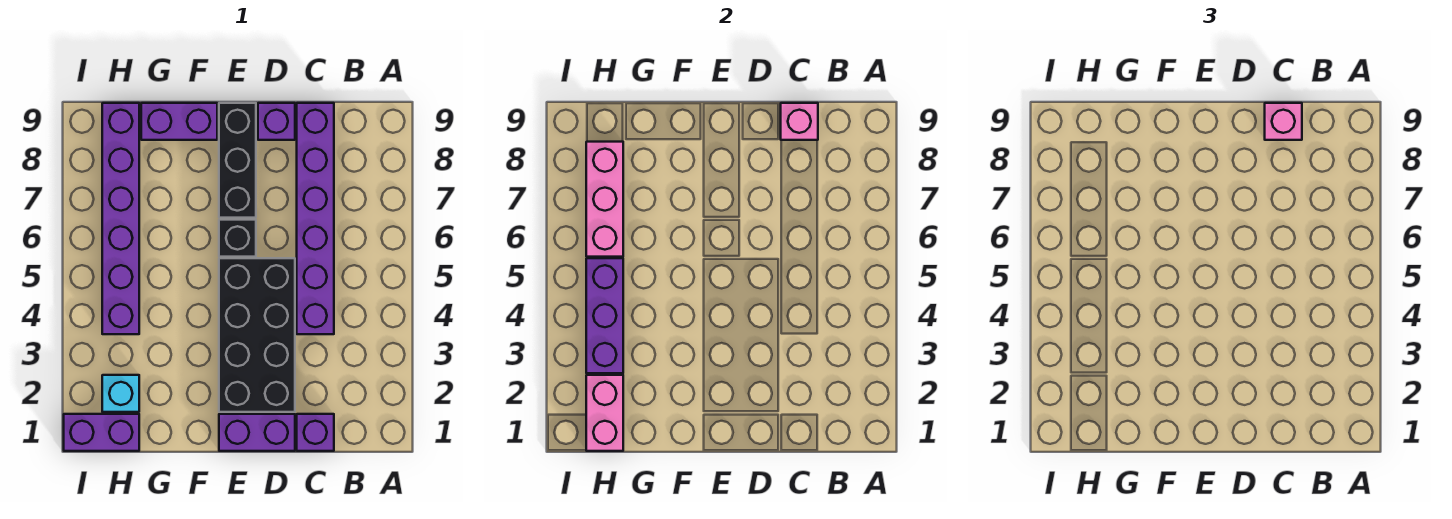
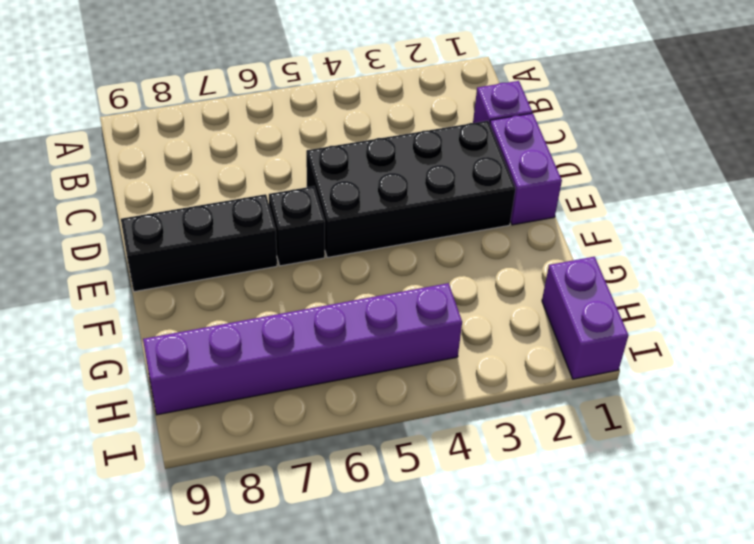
none -> purple 1x6 brick [297,103,334,334]
none -> purple 1x1 brick [258,103,295,140]
none -> purple 1x2 brick [141,103,217,140]

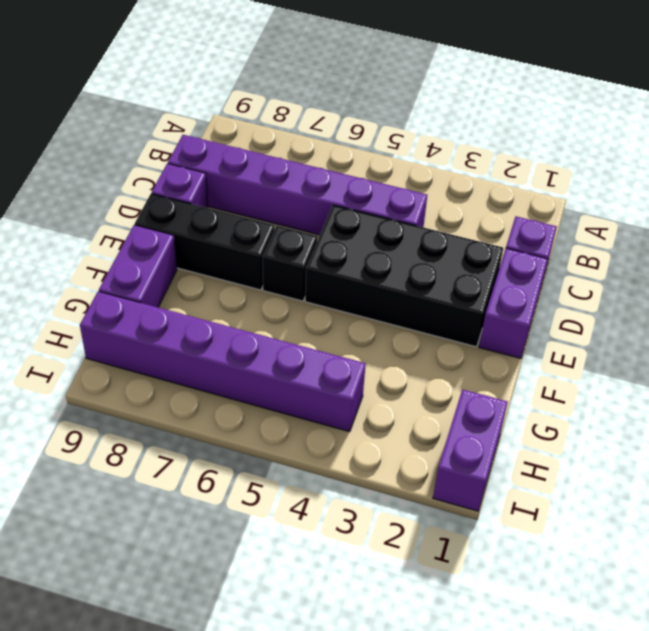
none -> cyan 1x1 brick [102,375,139,412]
none -> pink 1x1 brick [781,103,818,140]
none -> pink 1x2 brick [586,375,623,451]

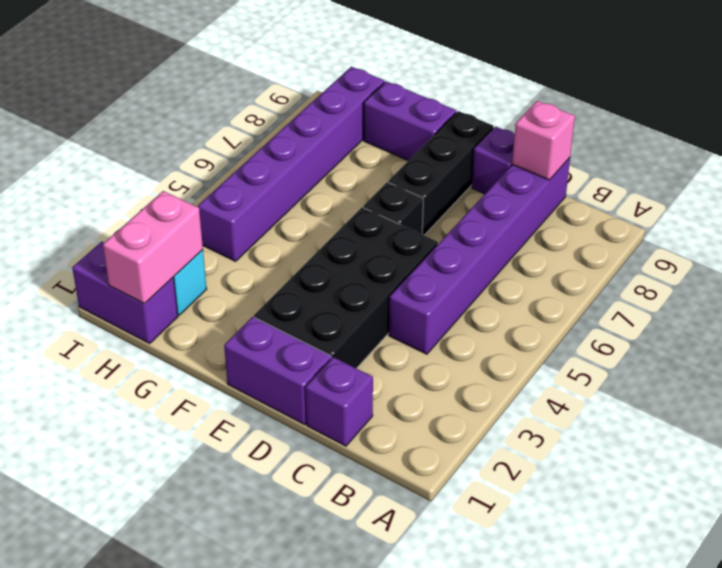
none -> purple 1x3 brick [586,258,623,373]
none -> pink 1x3 brick [586,142,623,257]
none -> pink 1x1 brick [1265,103,1302,140]

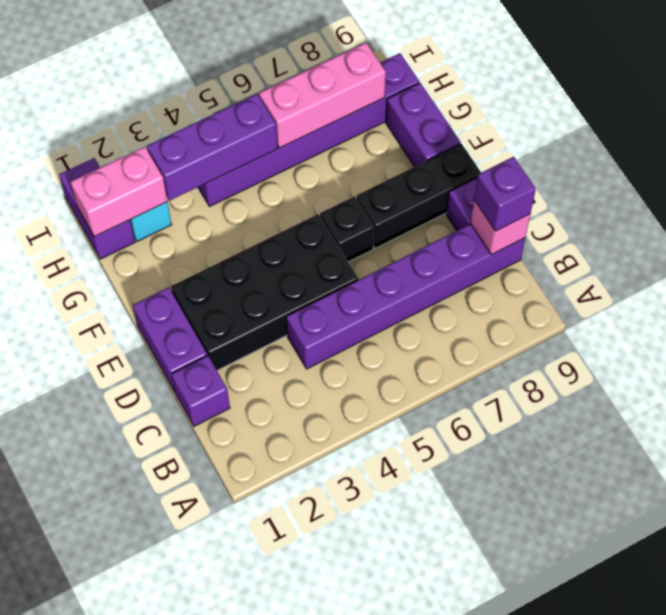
purple 1x1 brick [474,157,536,231] -> pink 1x1 brick [1265,103,1302,140]

